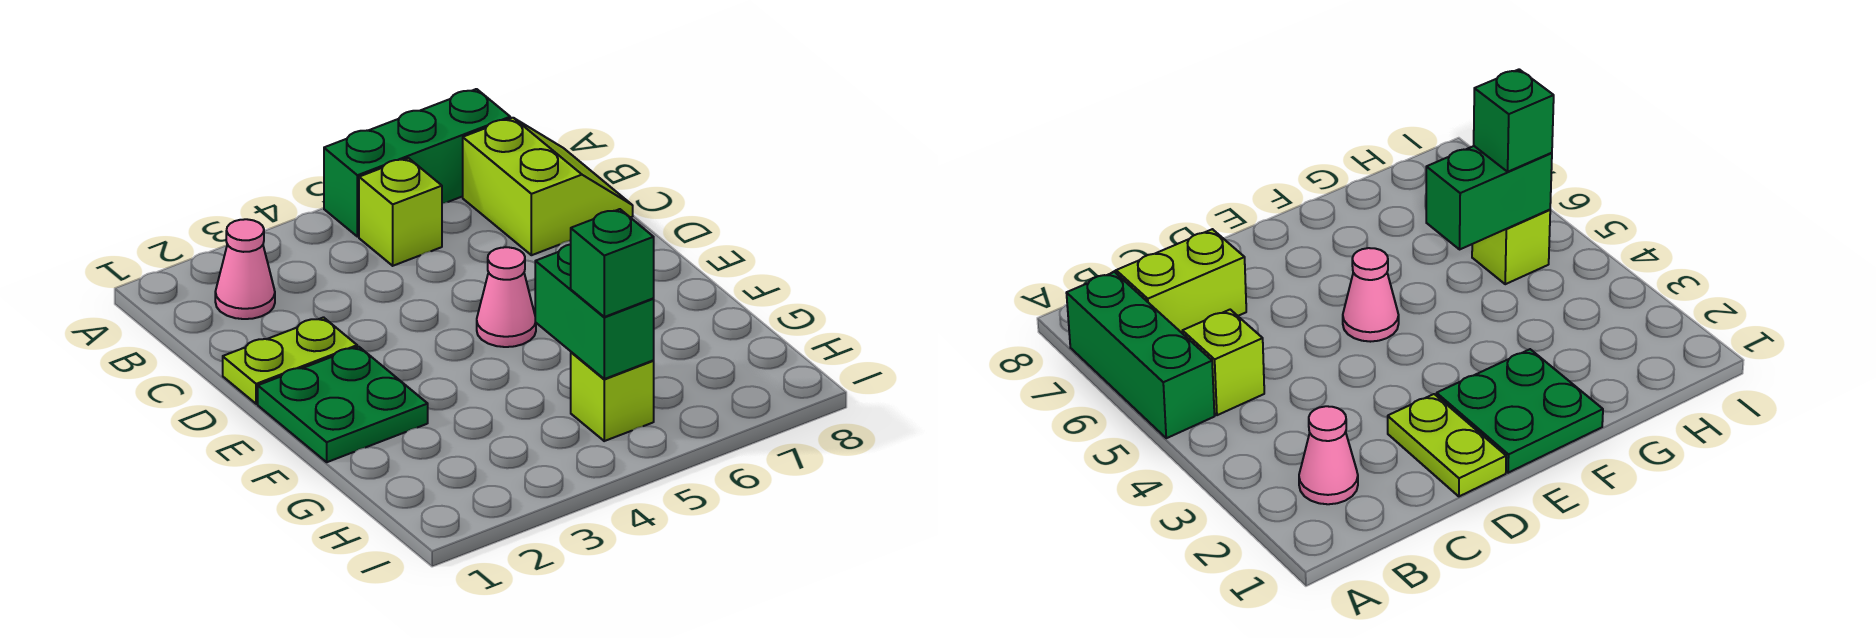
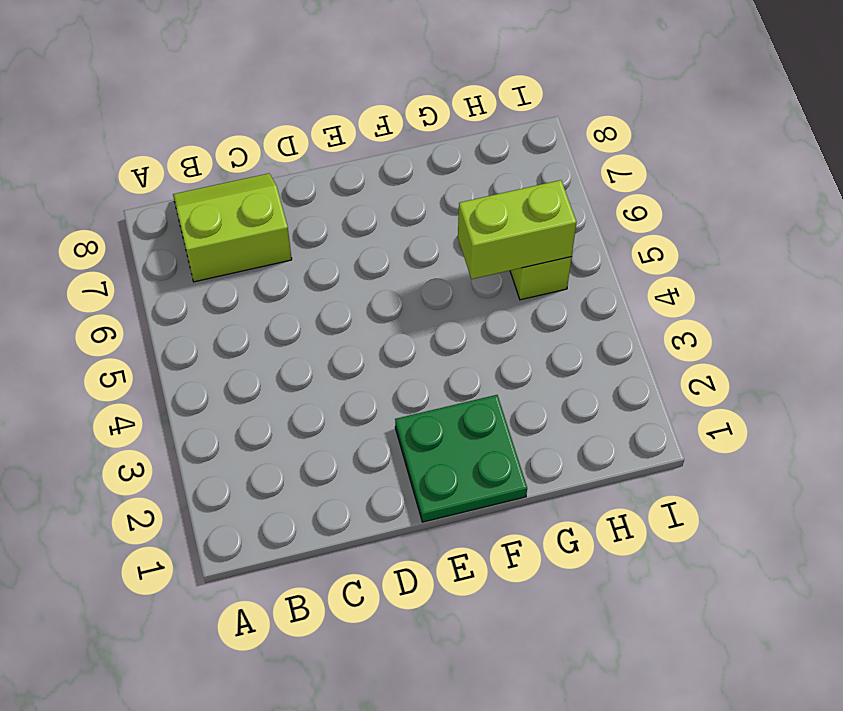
lime 1x2 brick [458,180,577,279] -> green 1x2 brick [535,244,654,379]
none -> green 1x3 brick [324,89,510,237]
none -> pink 1x1 cone [215,219,275,319]

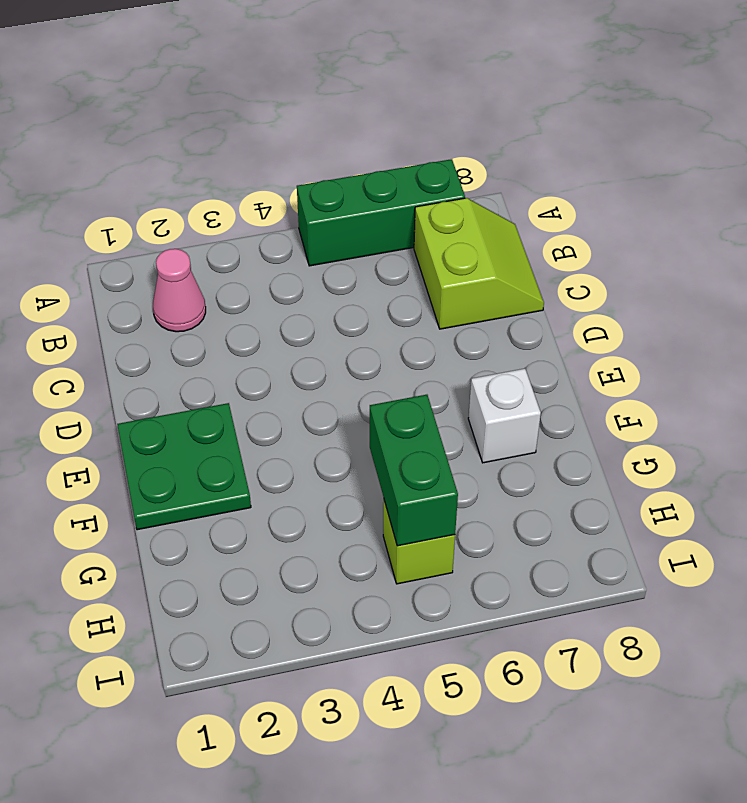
white 1x1 brick [468,369,541,463] -> none
none -> lime 1x1 brick [359,158,442,266]
none -> lime 1x2 plate [223,317,357,404]

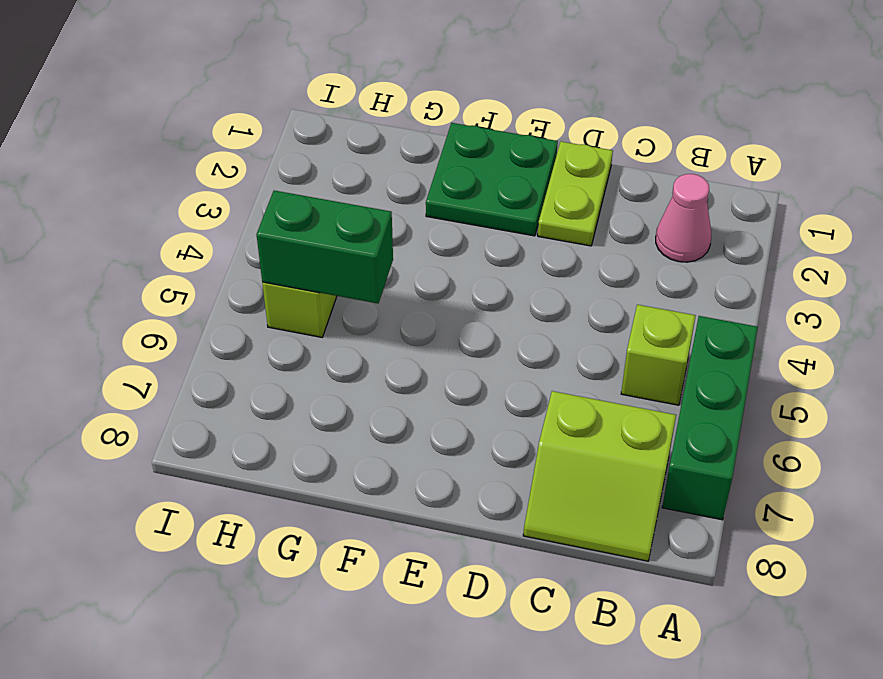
none -> pink 1x1 cone [477,247,536,347]
none -> green 1x1 brick [570,209,654,317]

